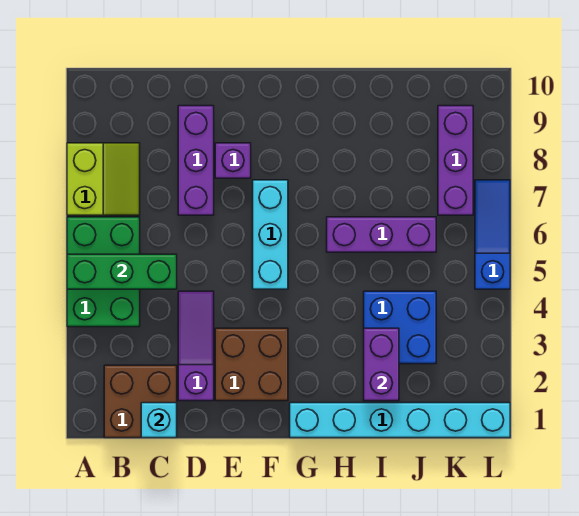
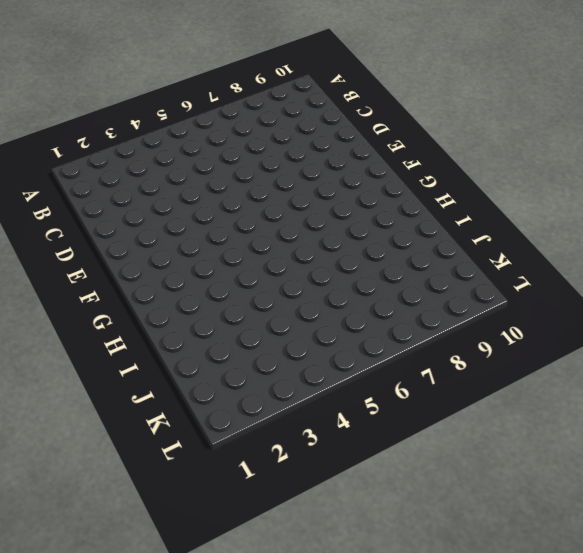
none -> green 2x3 brick [67,217,140,327]
none -> lime 2x2 slope [67,143,140,215]
none -> brown 2x2 brick [104,365,177,438]

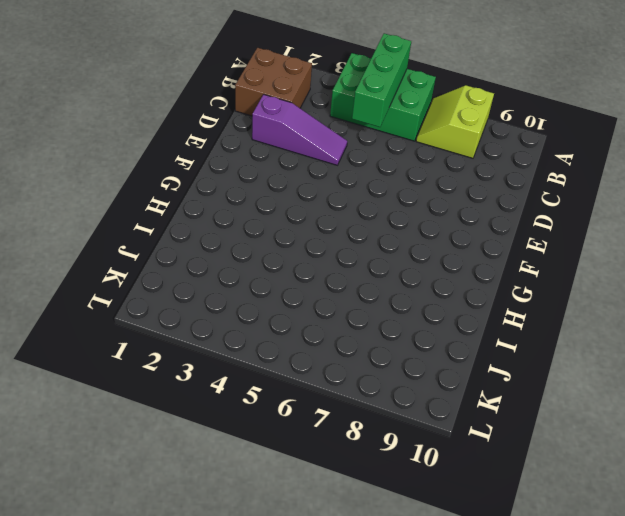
lime 2x2 slope [416,85,494,158] -> lime 2x2 slope turned to [67,143,140,215]
none -> purple 1x3 brick [178,106,214,215]
none -> brown 2x2 brick [215,328,288,401]
none -> purple 1x1 brick [215,143,251,178]

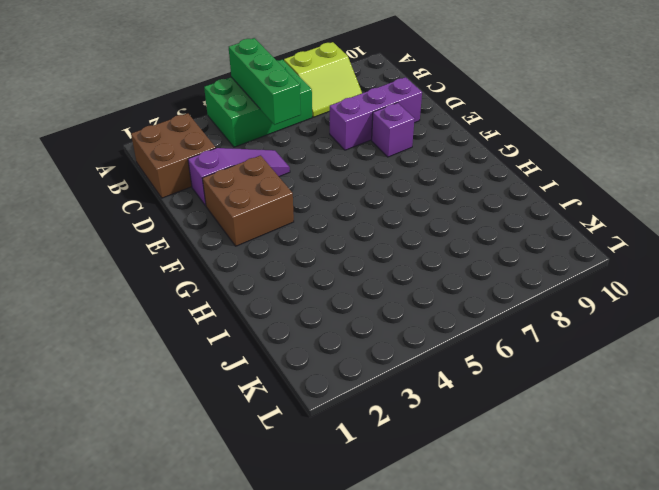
none -> cyan 1x3 brick [253,180,288,289]
none -> cyan 1x6 brick [290,403,510,438]
none -> purple 1x3 brick [327,217,436,252]

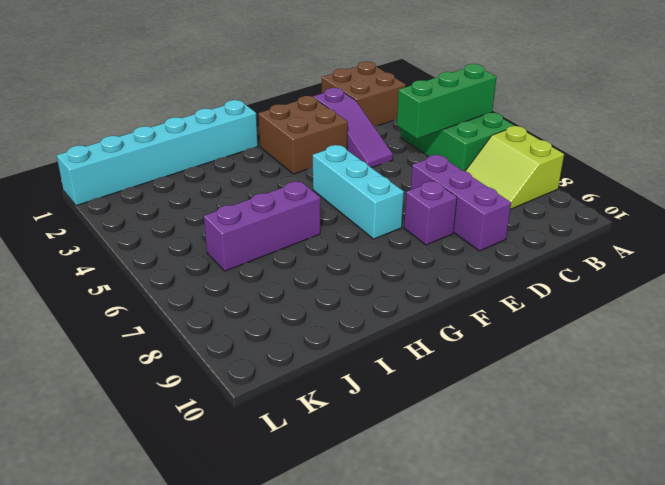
none -> blue 2x2 brick [364,291,436,364]
none -> purple 1x3 brick [438,106,473,215]
none -> blue 1x3 slope [475,180,510,289]

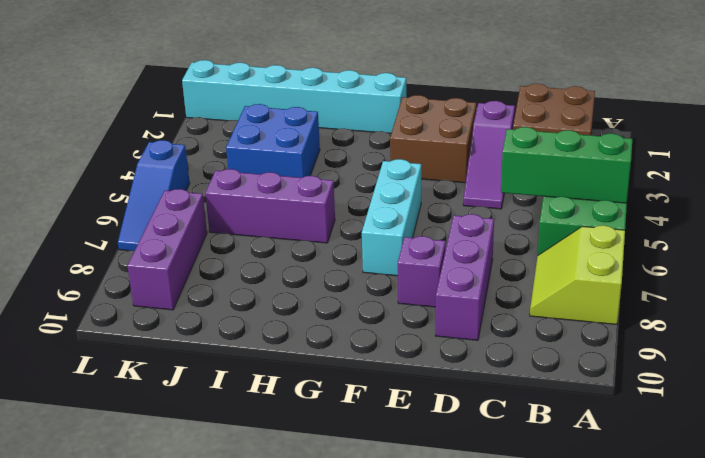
none -> cyan 1x1 brick [141,403,177,438]
none -> purple 1x2 brick [364,328,399,401]

